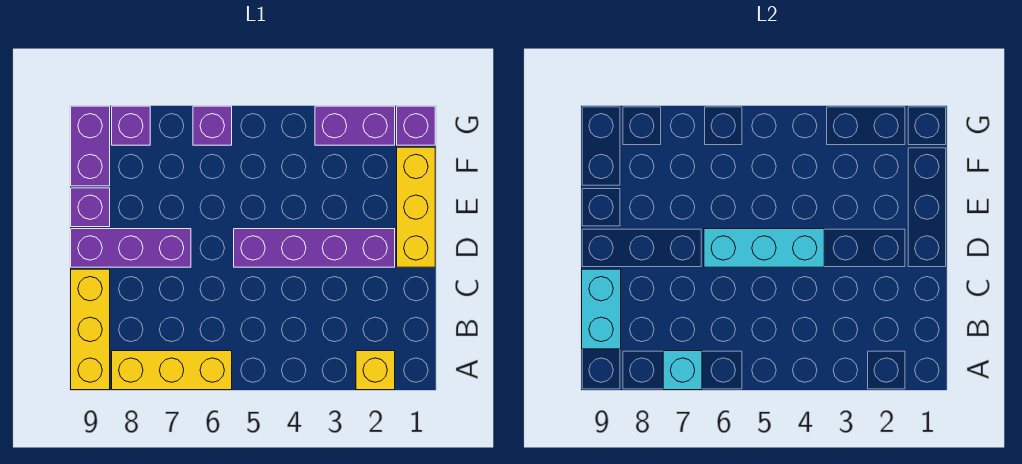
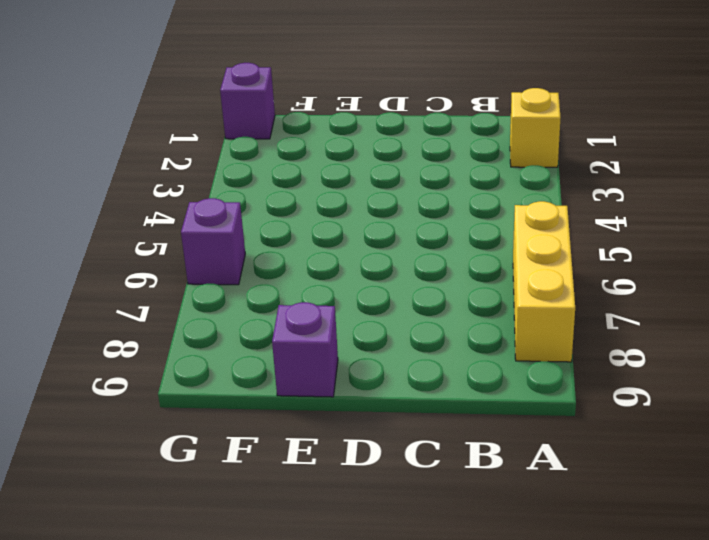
none -> yellow 1x3 brick [71,269,110,390]
none -> yellow 1x3 brick [397,147,435,267]
none -> purple 1x4 brick [234,229,395,267]

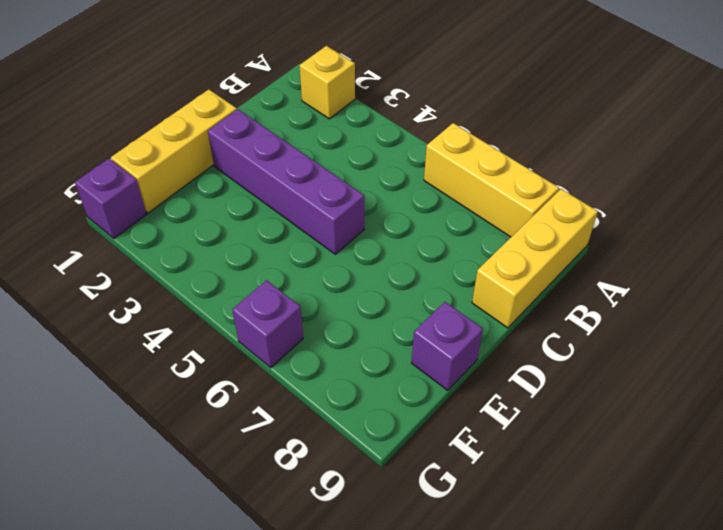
none -> purple 1x3 brick [71,229,191,267]
none -> purple 1x2 brick [71,106,110,186]
none -> purple 1x2 brick [315,106,395,145]

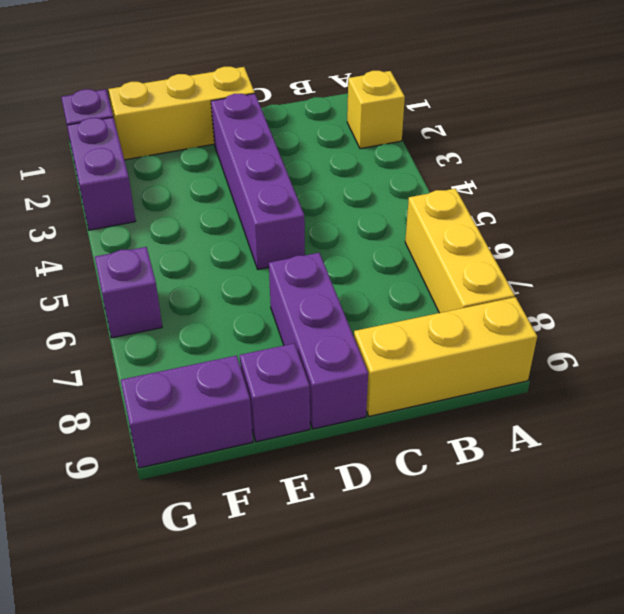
none -> purple 1x1 brick [112,106,150,145]
none -> cyan 1x1 brick [663,351,702,390]
none -> cyan 1x2 brick [582,269,621,349]

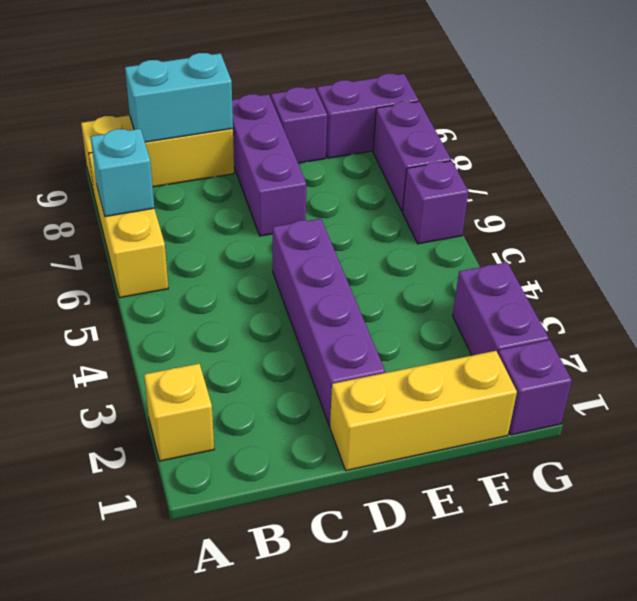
purple 1x2 brick [373,101,451,211] -> purple 1x1 brick [112,106,150,145]
none -> cyan 1x3 brick [704,229,824,267]

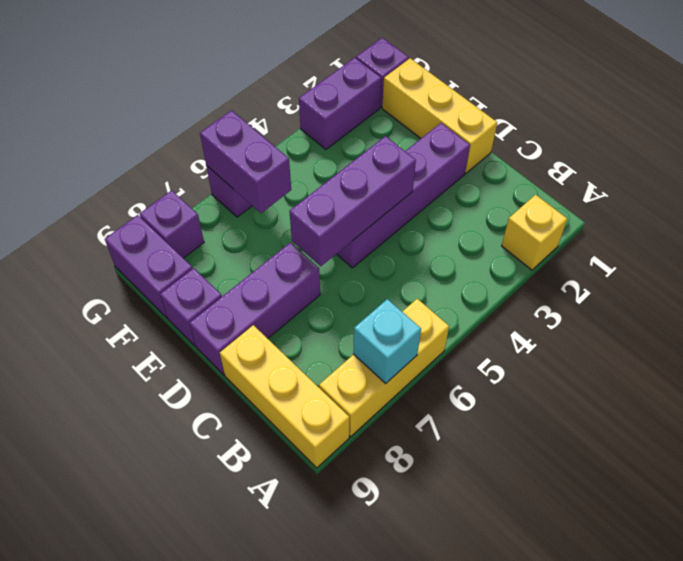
purple 1x3 brick [289,136,416,266] -> cyan 1x3 brick [704,229,824,267]
purple 1x2 brick [200,110,291,213] -> none
none -> cyan 1x2 brick [582,269,621,349]

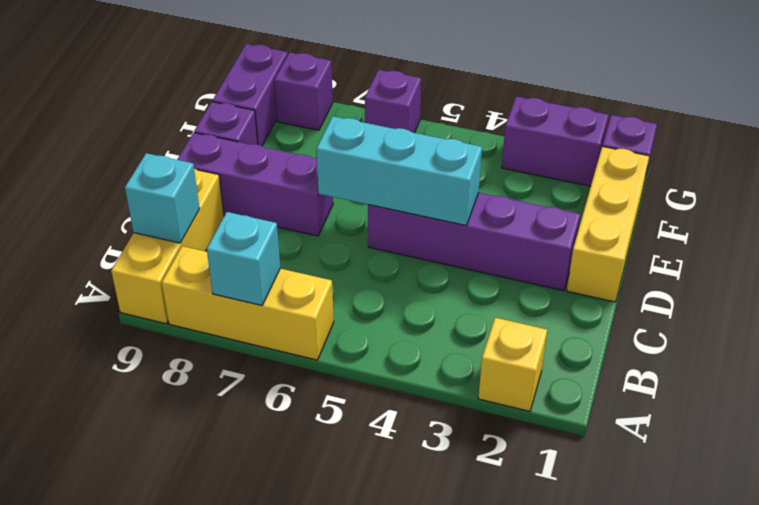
cyan 1x1 brick [125,153,200,243] -> cyan 1x2 brick [582,269,621,349]

